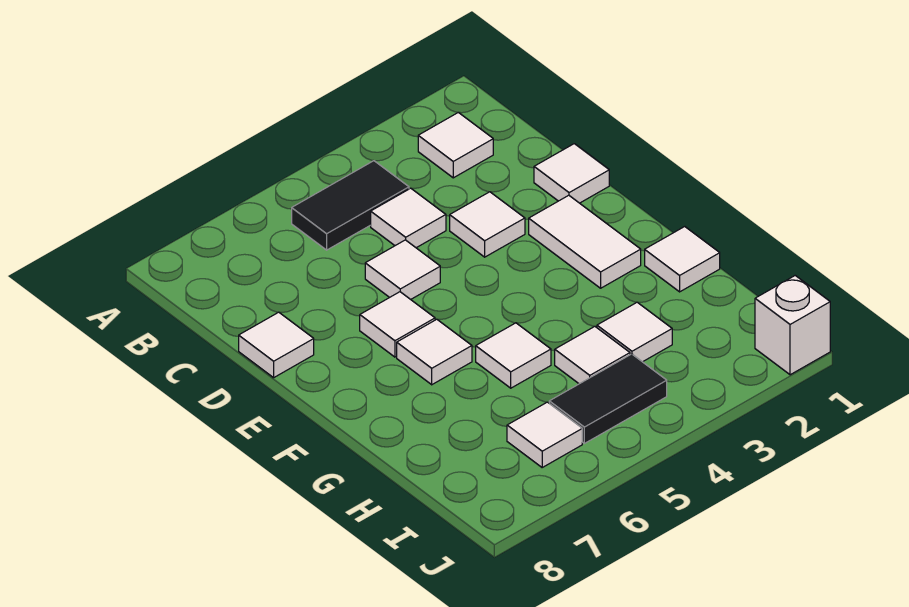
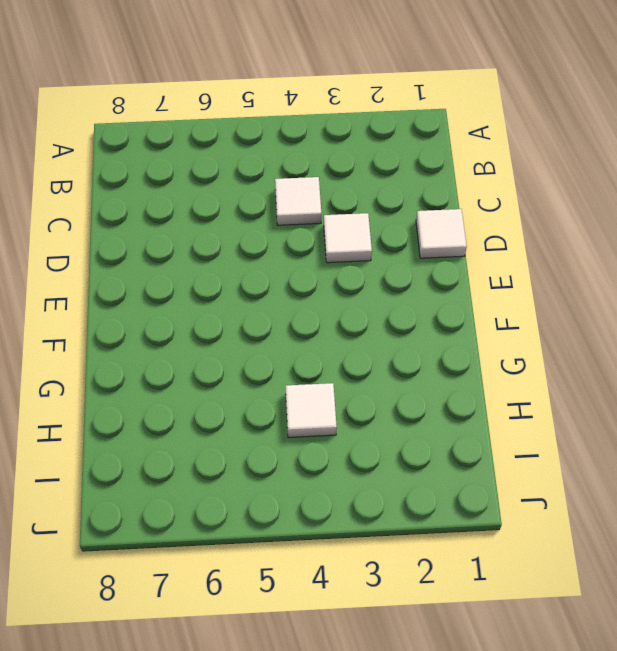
none -> white 1x1 tile [418,112,493,178]
none -> black 1x2 tile [292,161,409,250]
none -> white 1x1 tile [365,240,440,299]

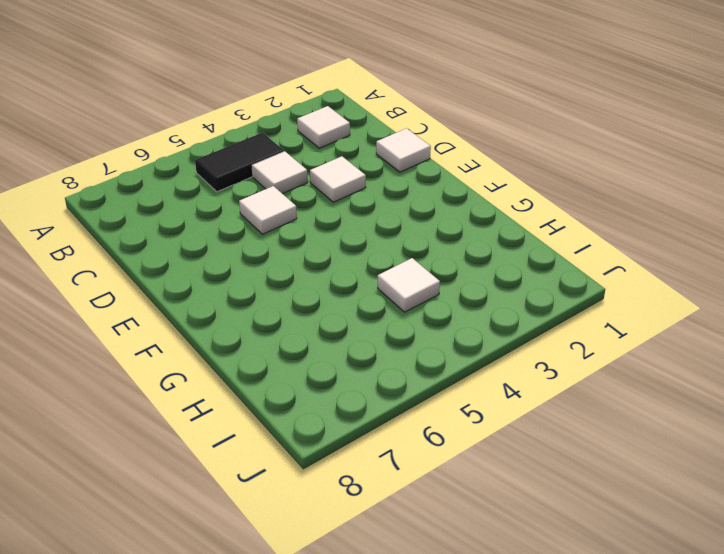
none -> white 1x1 tile [239,312,314,378]
none -> white 1x2 tile [529,195,641,288]
none -> white 1x1 tile [360,292,435,357]

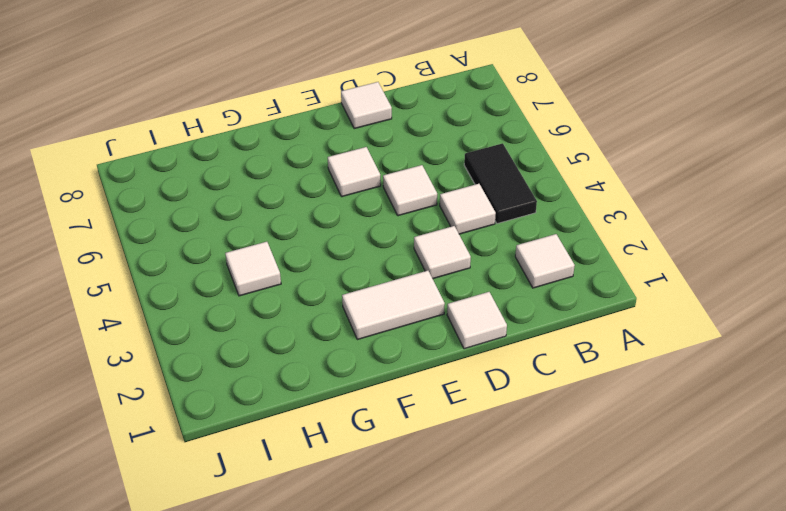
none -> white 1x1 tile [397,319,472,385]
none -> white 1x1 tile [645,227,720,292]
none -> white 1x1 tile [476,323,551,388]

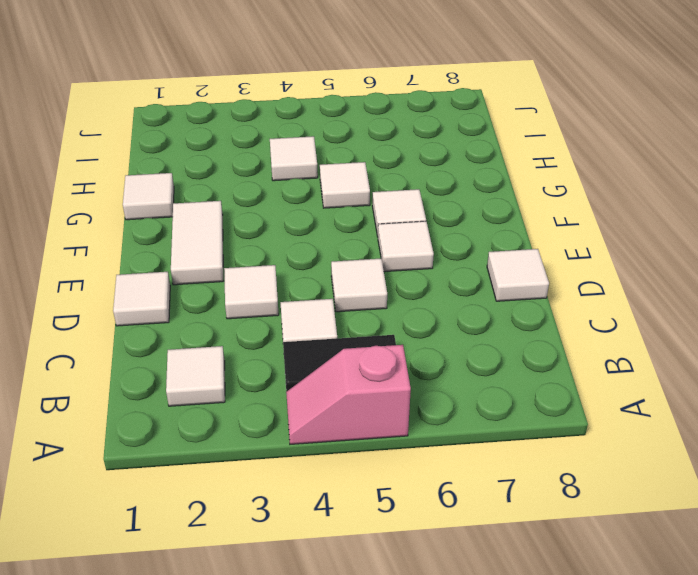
pink 1x2 slope [286,345,411,444] -> none
none -> white 1x1 tile [597,302,672,362]
none -> black 1x2 tile [549,354,667,443]
none -> white 1x1 tile [507,402,582,467]

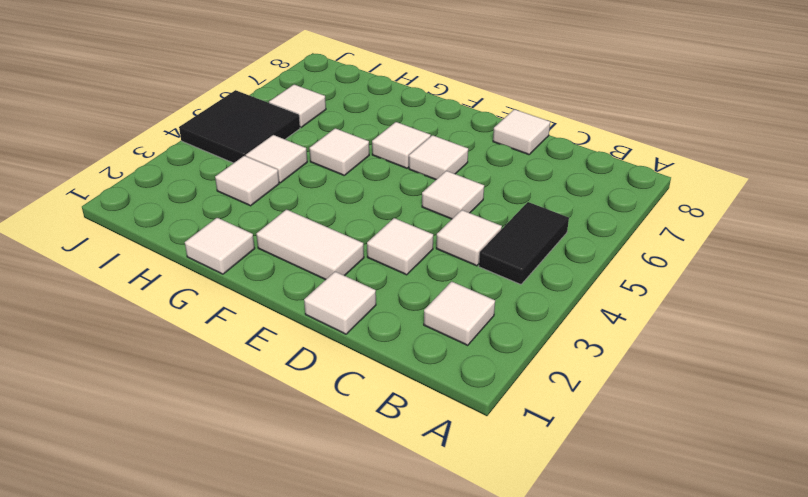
black 2x2 tile [179,90,300,163] -> black 1x2 tile [549,354,667,443]
none -> white 1x1 brick [755,276,830,375]

